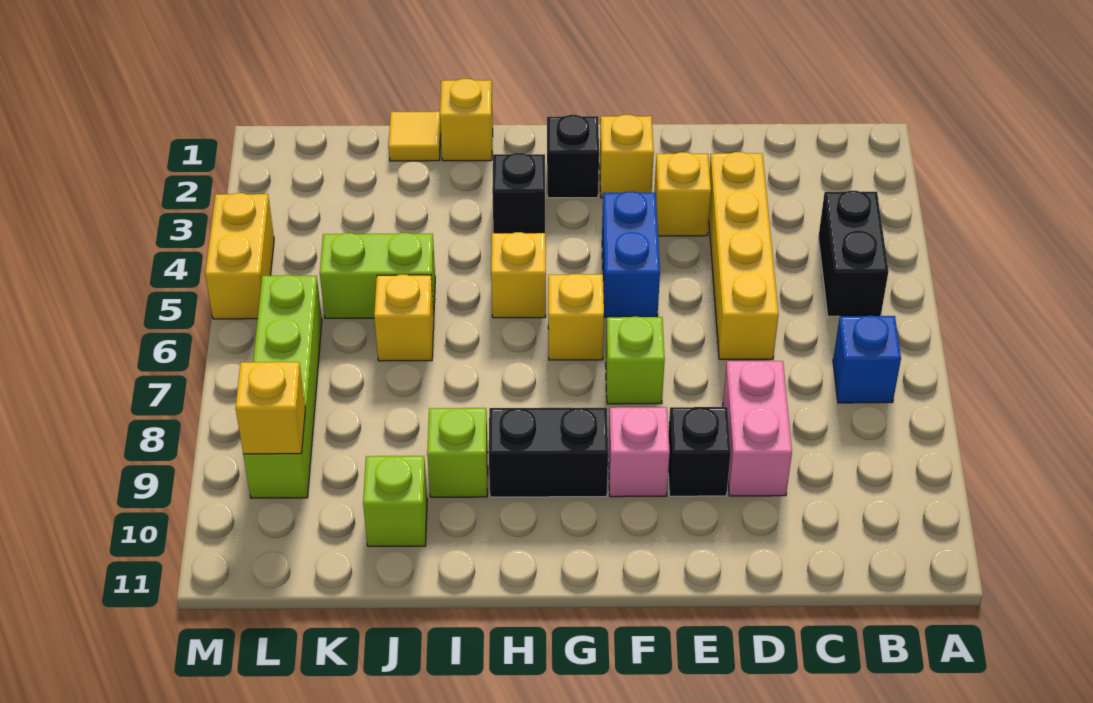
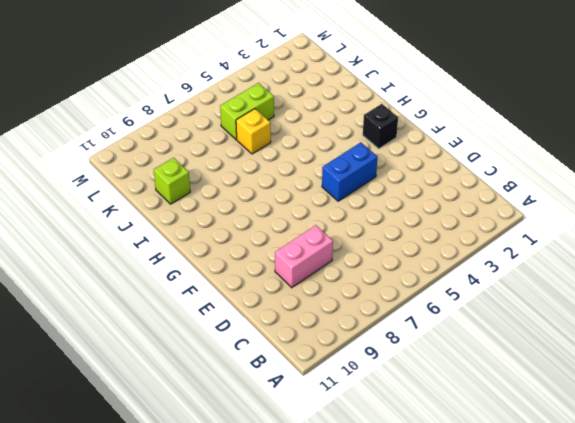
lime 1x2 brick [220,83,274,140] -> lime 1x2 brick turned to [320,233,435,318]
none -> black 1x2 brick [818,191,889,316]
none -> blue 1x1 brick [833,316,901,403]
none -> yellow 1x4 brick [709,152,779,359]

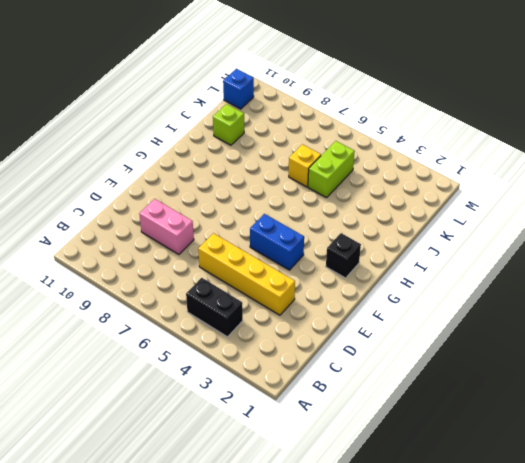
blue 1x1 brick [223,69,254,109] -> blue 1x1 brick moved to [833,316,901,403]
none -> yellow 1x1 brick [654,152,711,236]
none -> black 1x1 brick [668,407,731,496]
none -> yellow 1x1 brick [600,115,654,198]

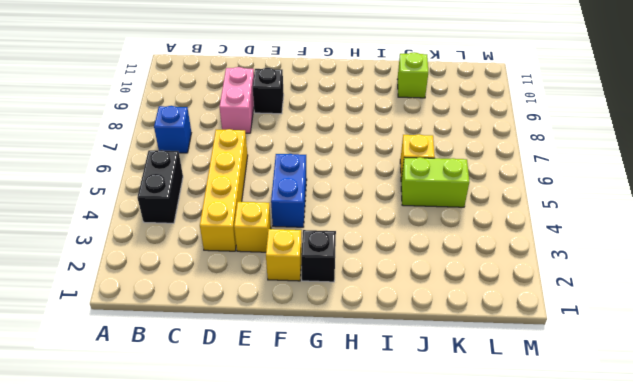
none -> lime 1x1 brick [606,317,665,404]
none -> pink 1x1 brick [608,407,670,497]
none -> yellow 1x1 brick [548,274,604,360]

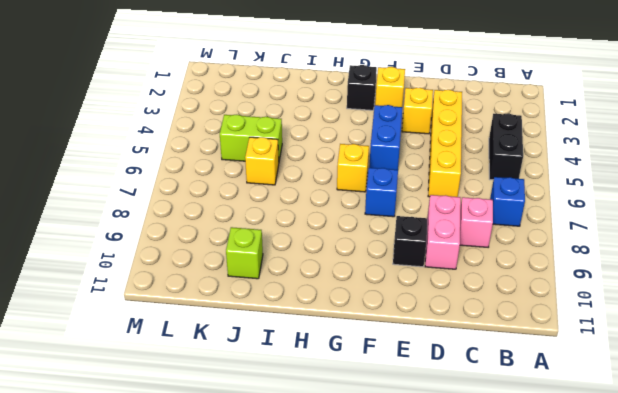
pink 1x1 brick [460,197,493,247] -> pink 1x1 brick moved to [608,407,670,497]
blue 1x1 brick [365,168,398,217] -> lime 1x1 brick [606,317,665,404]
none -> black 1x2 brick [489,408,608,497]
none -> black 1x1 brick [492,153,545,233]
none -> yellow 1x1 brick [491,232,546,318]

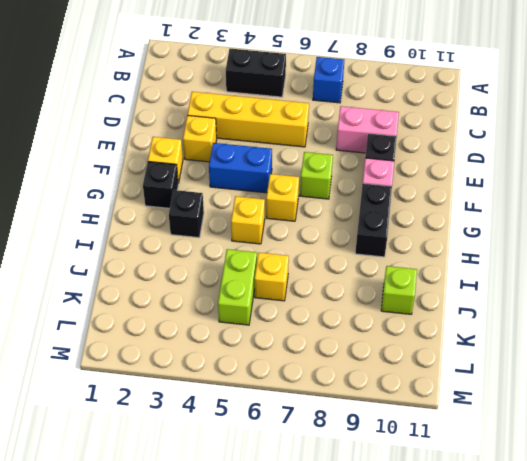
none -> yellow 1x1 brick [440,79,493,161]
none -> lime 1x1 brick [427,408,488,497]
none -> yellow 1x1 tile [389,111,441,161]

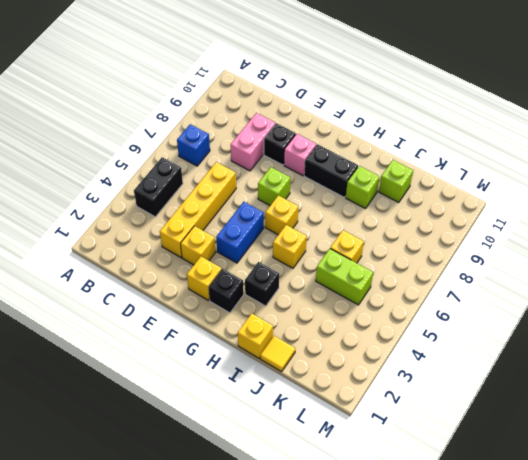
none -> lime 1x4 brick [243,275,322,498]
none -> yellow 1x2 brick [205,193,274,319]
none -> yellow 1x1 brick [236,362,305,454]

